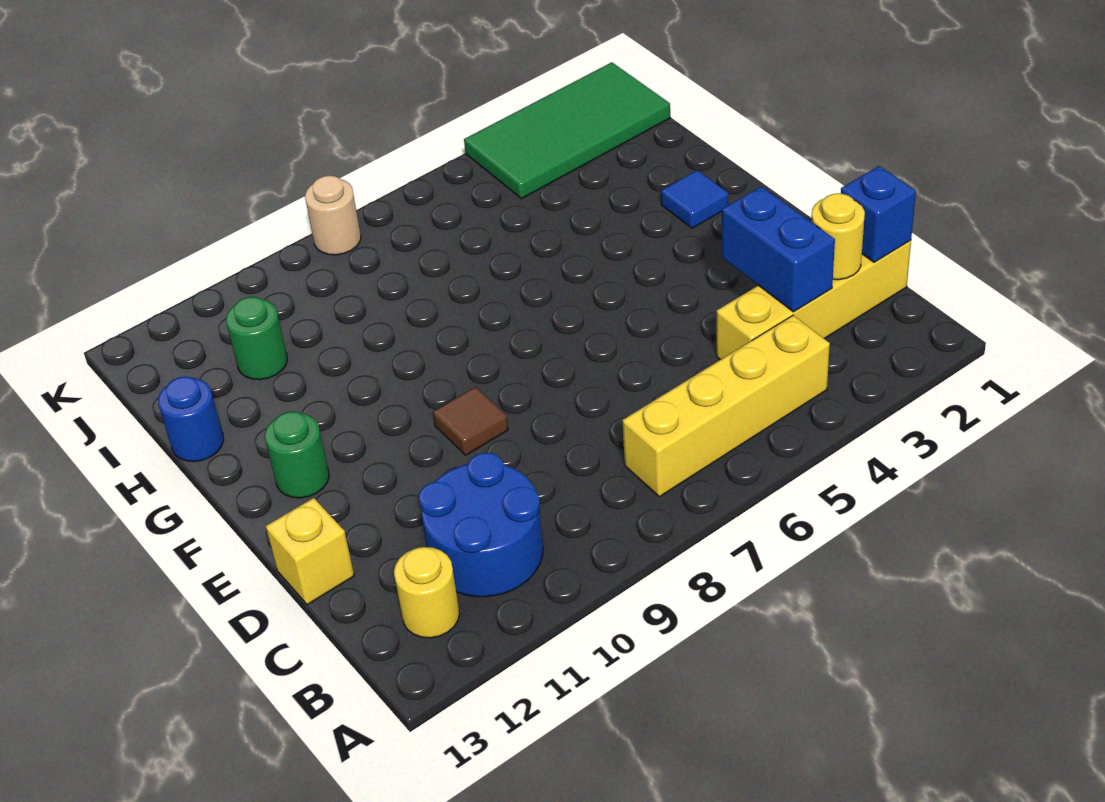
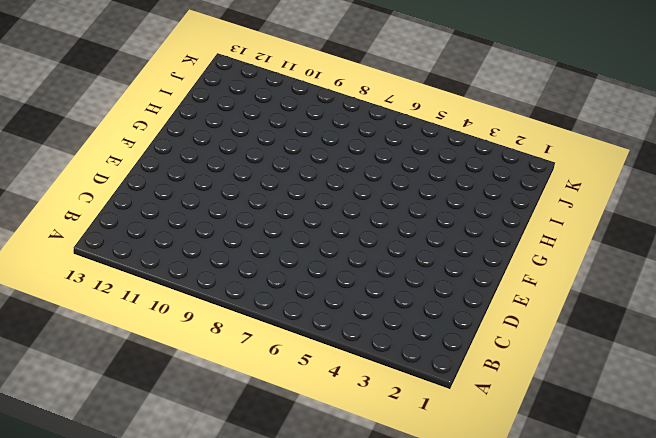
none -> yellow 1x4 brick [622,315,830,497]
none -> blue 2x2 round brick [419,453,543,597]
none -> yellow 1x1 round brick [394,547,460,638]

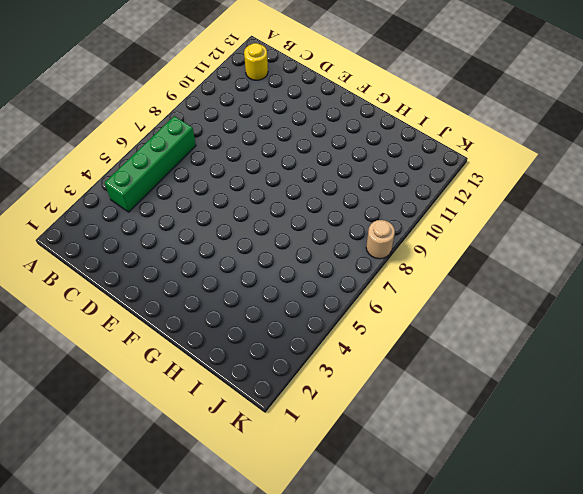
green 1x4 brick [105,116,196,212] -> yellow 1x4 brick [622,315,830,497]
none -> blue 2x2 round brick [419,453,543,597]
none -> yellow 1x4 brick [717,240,911,360]
none -> yellow 1x1 brick [266,498,354,605]

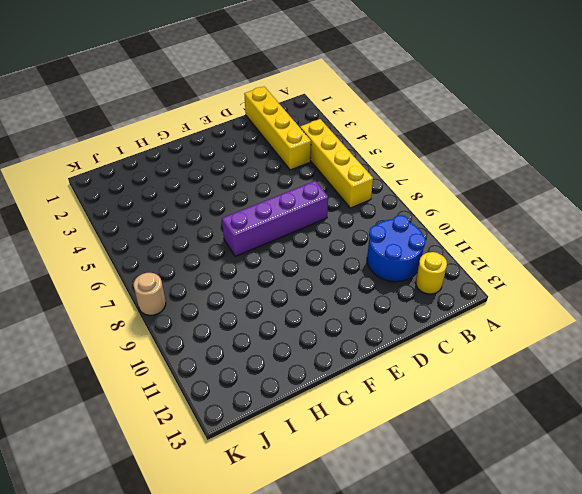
purple 1x4 brick [222,181,328,256] -> none
none -> yellow 1x1 brick [266,498,354,605]
none -> brown 1x1 tile [433,387,508,455]
none -> green 1x1 round brick [265,411,329,498]

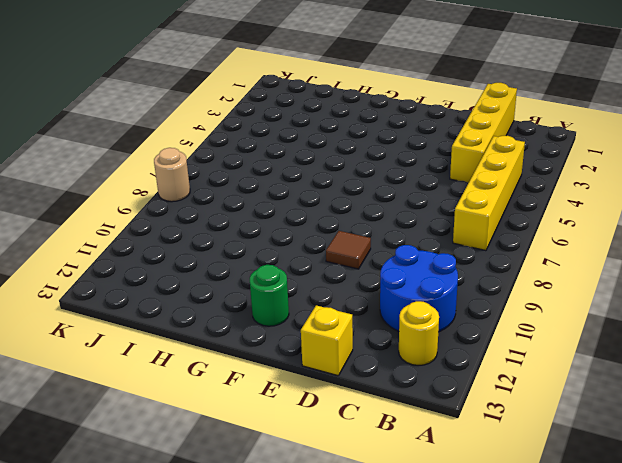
none -> blue 1x1 tile [661,170,728,228]
none -> blue 1x1 round brick [158,377,224,462]
none -> green 1x1 round brick [226,297,287,380]

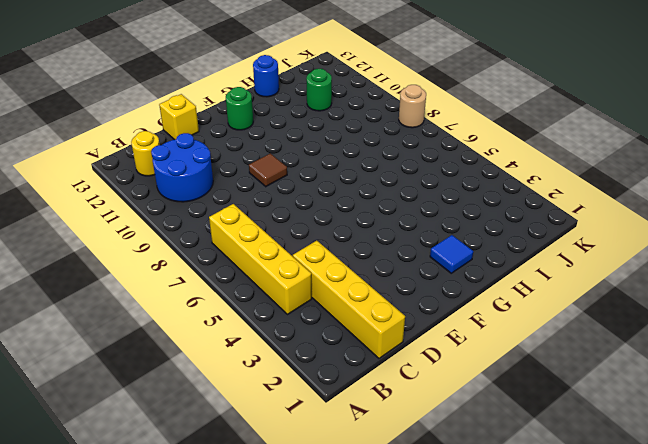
none -> green 2x4 tile [464,62,670,199]
none -> blue 1x1 brick [841,166,916,262]
none -> yellow 1x1 round brick [811,193,865,280]

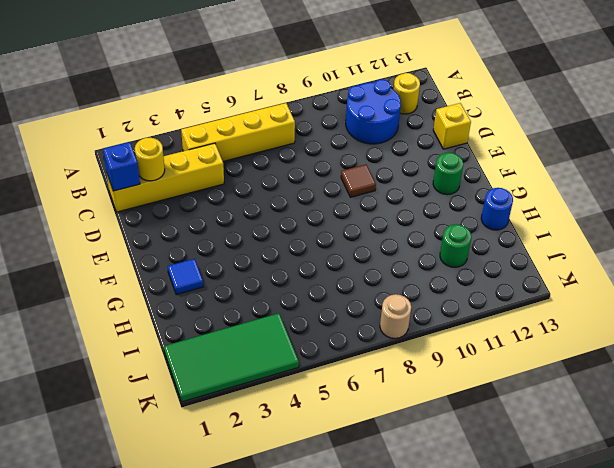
none -> blue 1x2 brick [722,186,835,312]

